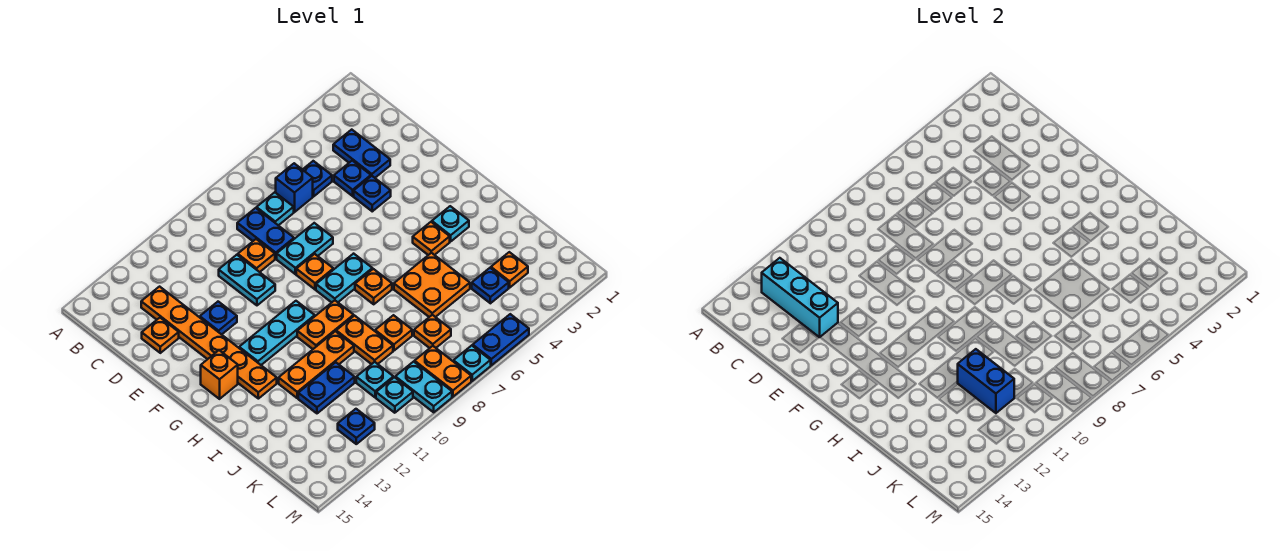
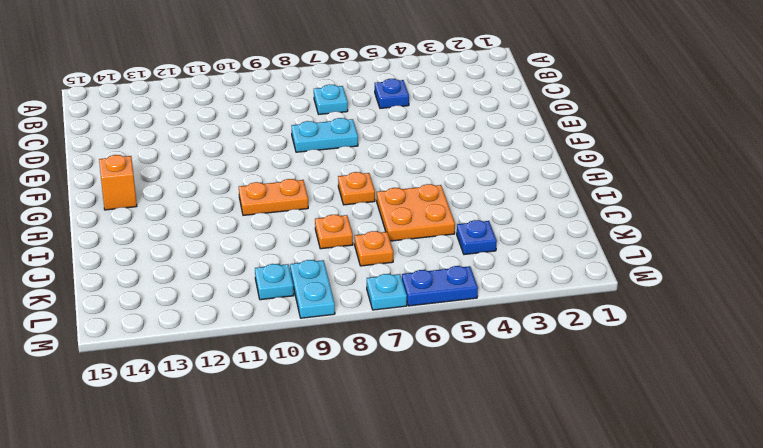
none -> blue 1x2 plate [333,130,390,178]
none -> blue 1x1 brick [276,163,313,212]
none -> blue 1x2 plate [237,208,294,259]
none -> orange 1x6 plate [141,287,277,399]

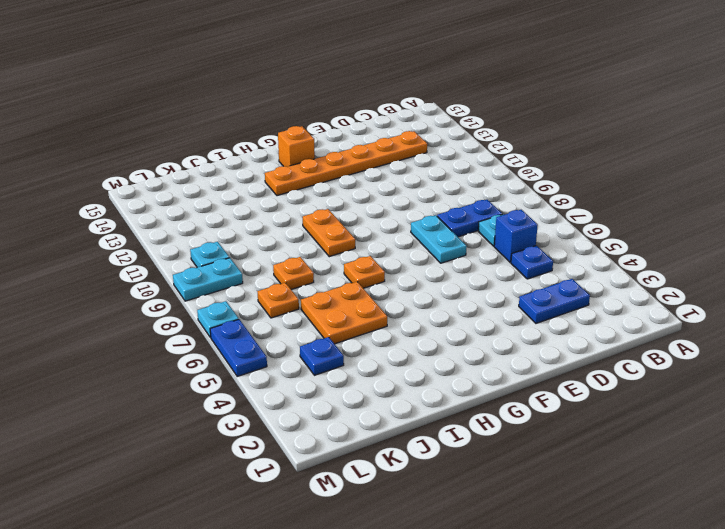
none -> blue 1x1 plate [334,161,371,196]
none -> orange 1x1 plate [238,239,275,272]
none -> cyan 1x2 plate [219,255,275,305]
none -> orange 1x1 plate [142,318,179,353]

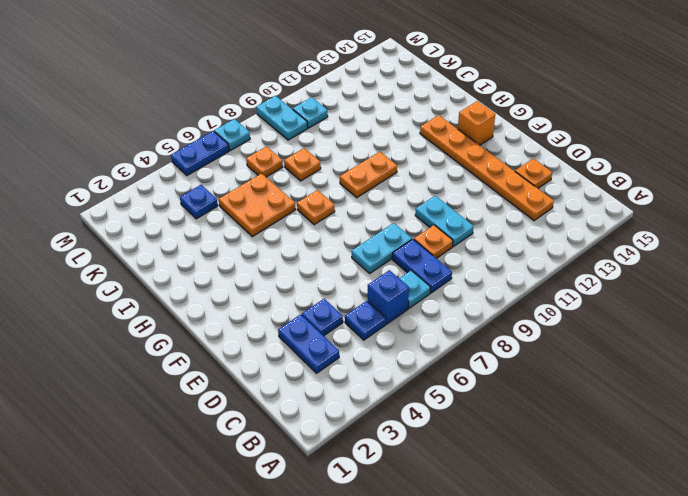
none -> blue 1x1 plate [354,176,391,211]
none -> blue 1x1 plate [200,302,237,335]
none -> orange 1x1 plate [296,254,333,289]
none -> cyan 1x2 plate [316,254,372,302]

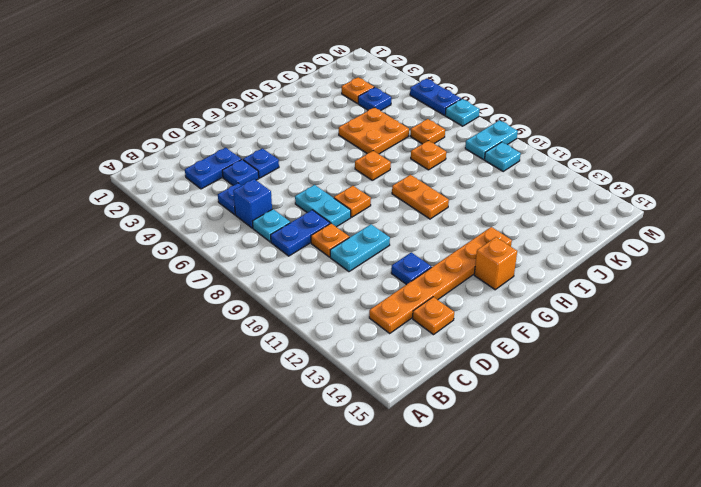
none -> cyan 1x2 plate [316,254,372,302]
none -> cyan 1x3 plate [239,301,315,365]
none -> cyan 1x1 plate [432,206,469,242]
none -> orange 1x1 plate [413,222,450,255]

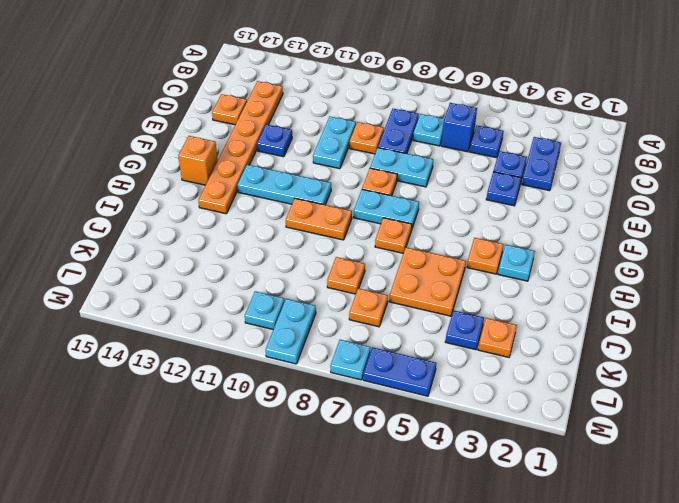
none -> orange 1x2 plate [336,316,393,364]
none -> orange 1x3 plate [279,331,354,398]
none -> blue 1x2 plate [298,362,355,413]
none -> cyan 1x1 plate [356,362,393,397]

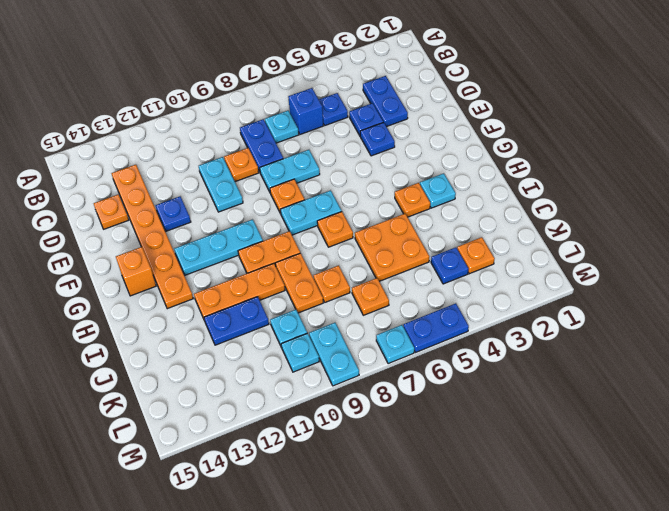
none -> orange 1x2 plate [415,346,471,397]
none -> blue 1x1 plate [338,409,375,444]
none -> cyan 1x3 brick [762,258,838,337]
none -> blue 1x2 brick [957,349,1014,413]

